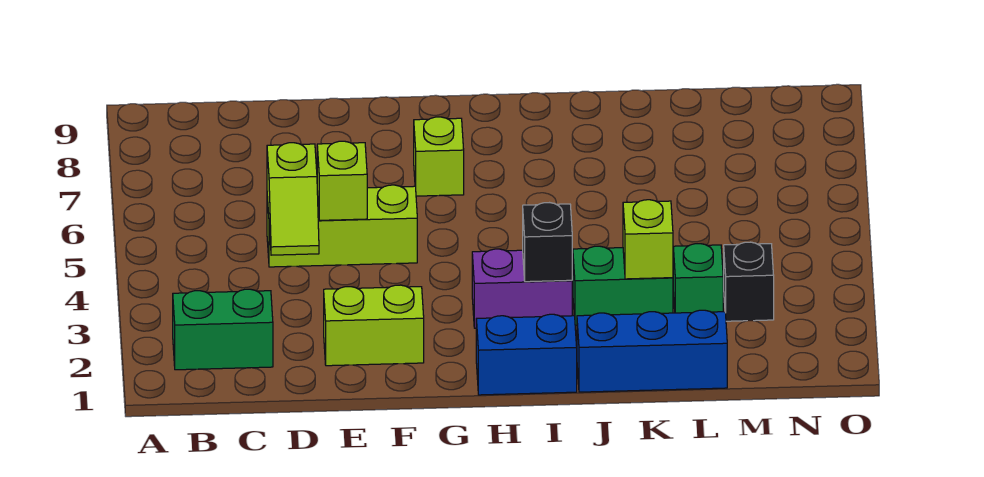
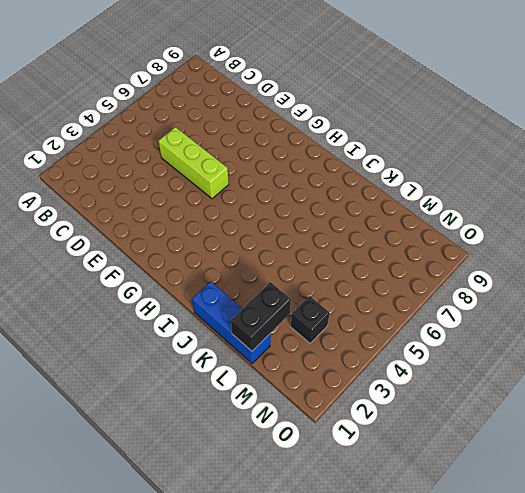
black 1x2 brick [231,282,291,351] -> none
none -> green 1x2 brick [173,289,273,370]
none -> lime 1x2 brick [324,285,424,366]
none -> lime 1x1 brick [414,117,464,196]

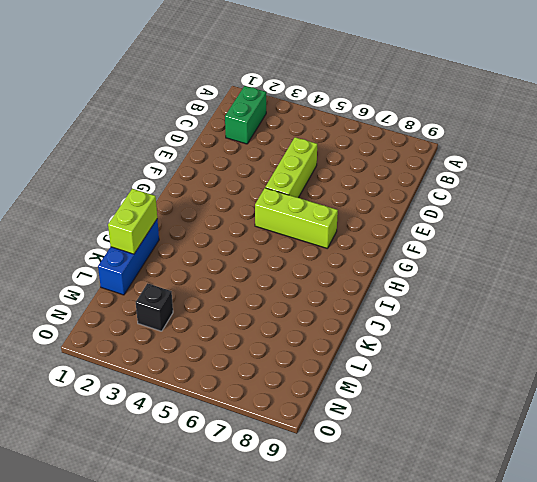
lime 1x3 brick [255,188,338,248] -> lime 1x1 brick [414,117,464,196]
lime 1x2 brick [108,189,157,254] -> lime 1x2 brick moved to [324,285,424,366]
none -> blue 1x2 brick [476,314,577,395]
none -> purple 1x2 brick [472,249,572,328]
none -> green 1x2 brick [573,246,673,325]

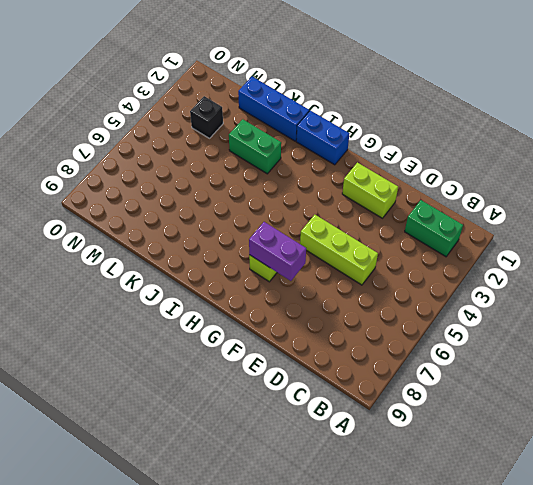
purple 1x2 brick [249,222,306,281] -> purple 1x2 brick moved to [472,249,572,328]
none -> green 1x1 brick [673,244,723,313]
none -> lime 1x2 slope [267,143,319,255]
none -> lime 1x1 brick [317,141,367,220]

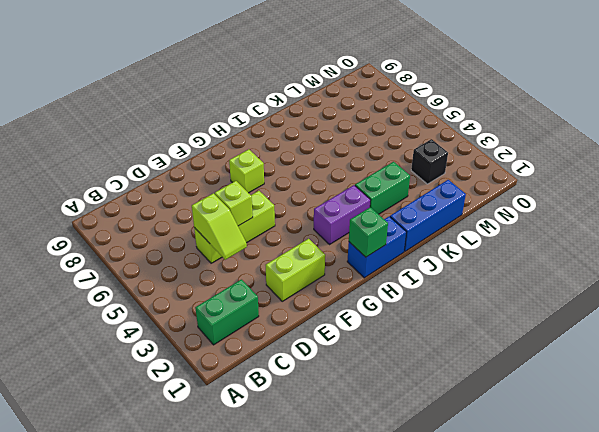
green 1x1 brick [349,207,388,257] -> green 1x1 brick moved to [673,244,723,313]
none -> black 1x1 brick [523,203,572,282]
none -> lime 1x1 brick [623,200,673,279]

